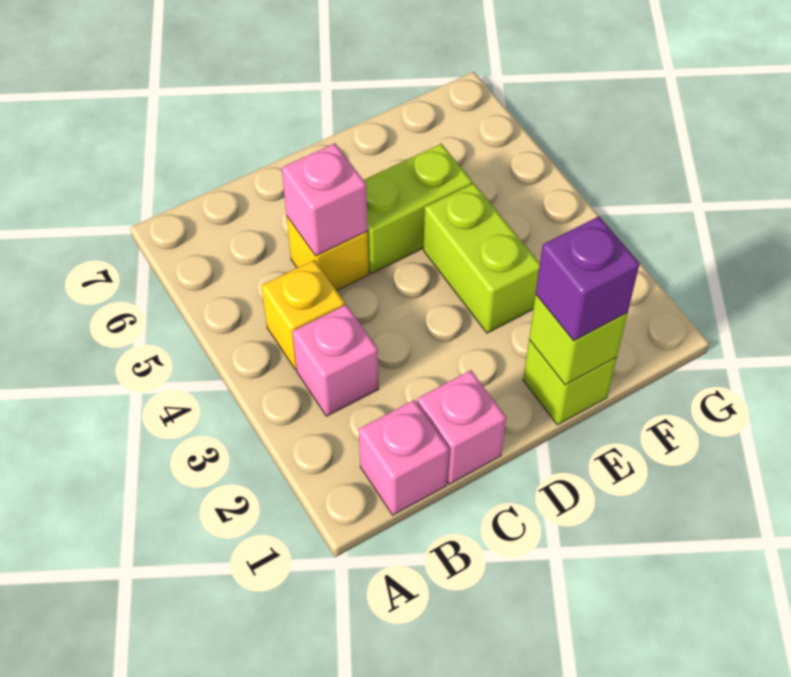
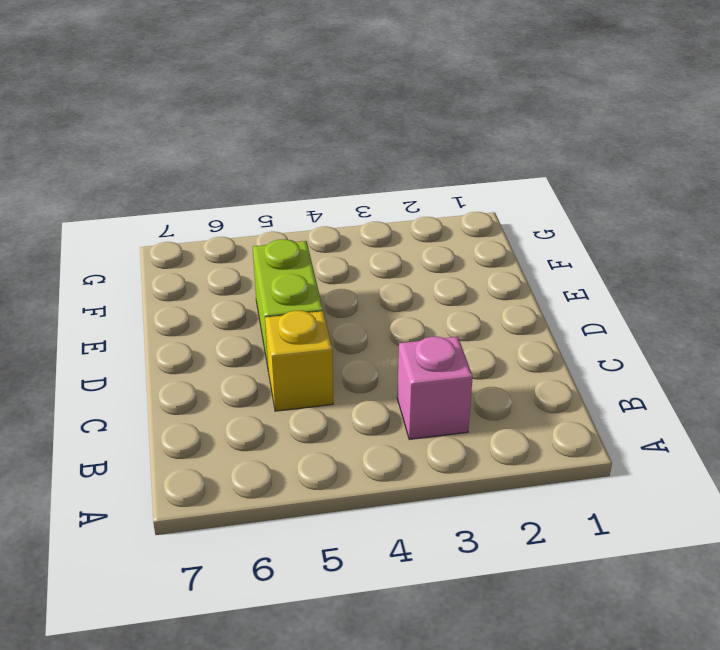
none -> pink 1x1 brick [359,400,449,515]
none -> yellow 1x1 brick [261,260,345,370]

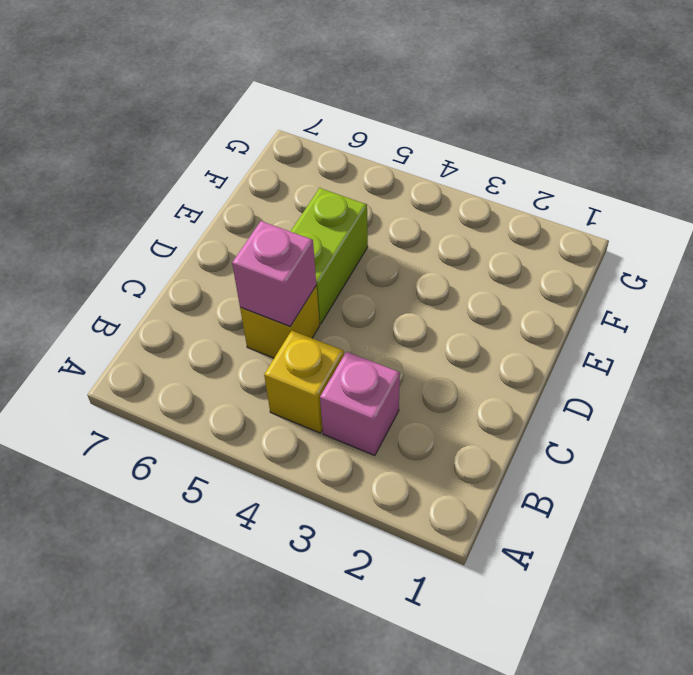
none -> pink 1x1 brick [359,400,449,515]
none -> pink 1x1 brick [417,370,506,484]

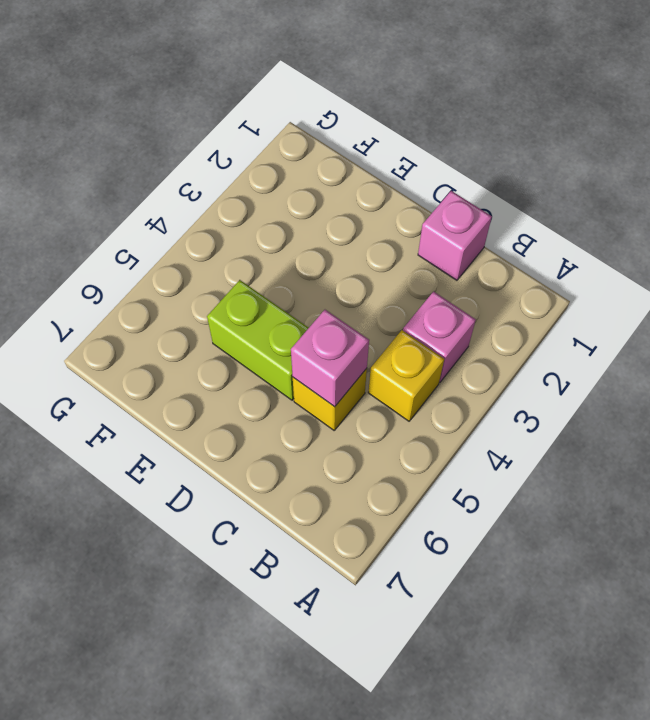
none -> pink 1x1 brick [359,400,449,515]
none -> lime 1x1 brick [523,340,617,425]

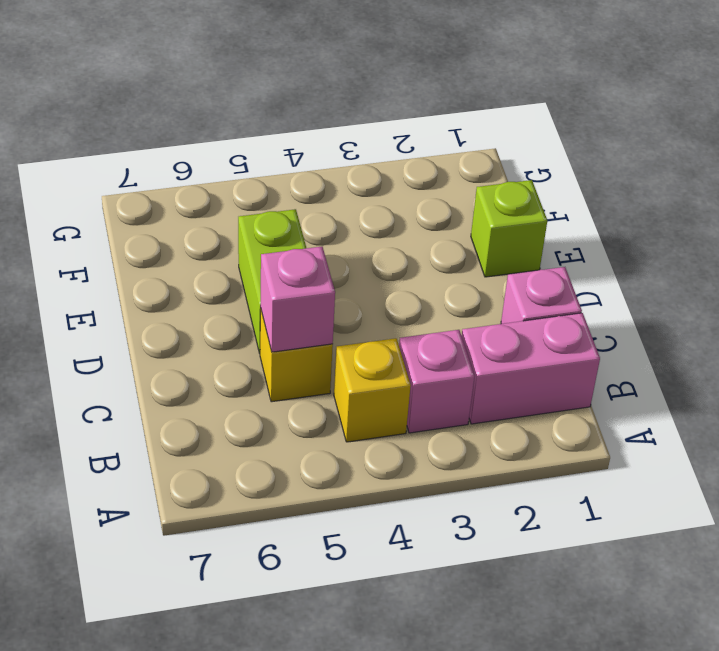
pink 1x2 brick [462,313,600,424] -> pink 1x1 brick [359,400,449,515]
none -> lime 1x2 brick [424,183,540,333]
none -> lime 1x1 brick [529,295,628,385]

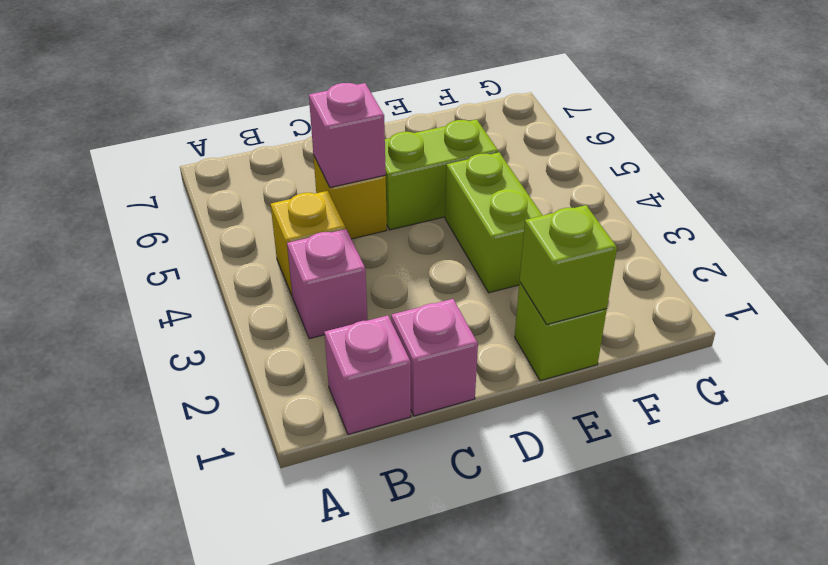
none -> purple 1x1 brick [536,216,640,341]

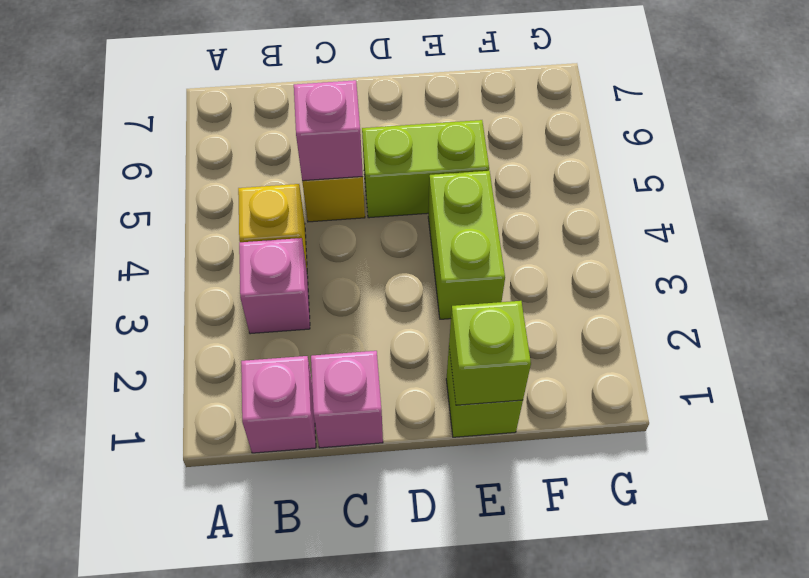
none -> purple 1x1 brick [536,216,640,341]

